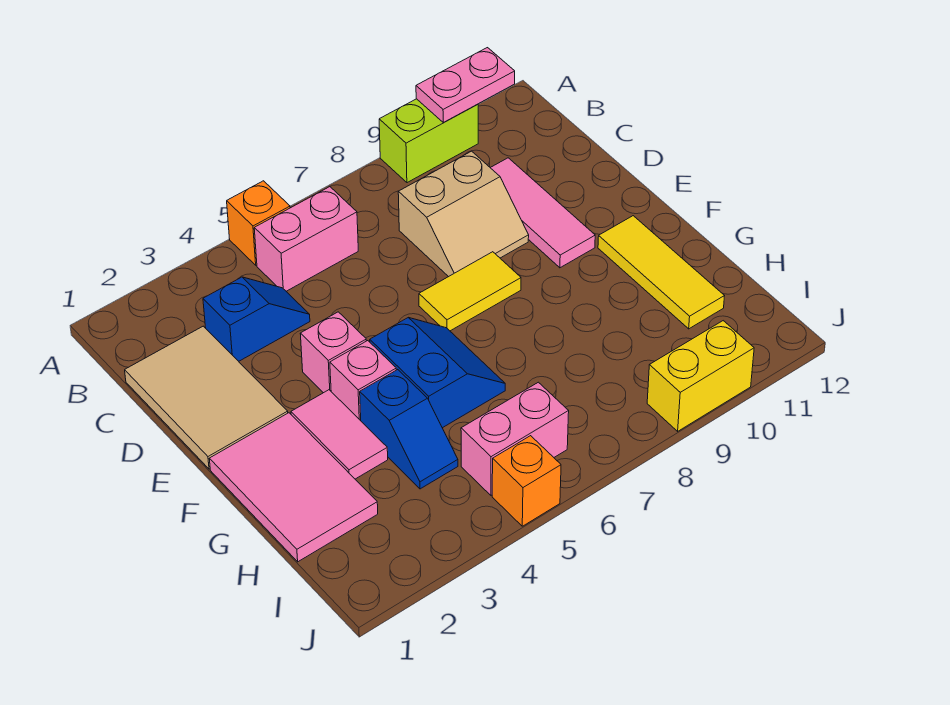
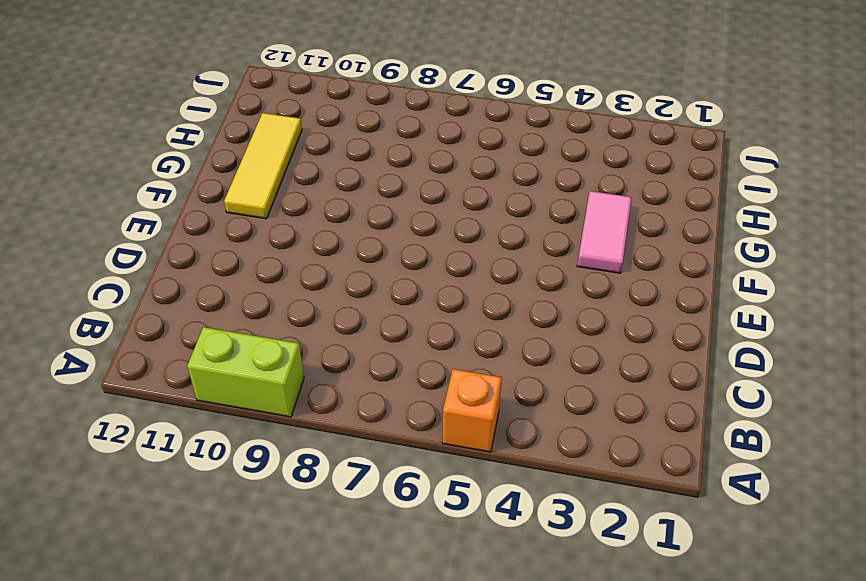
none -> pink 1x2 brick [254,187,358,291]
none -> tan 2x3 tile [125,326,288,469]
none -> blue 1x2 slope [203,277,310,361]

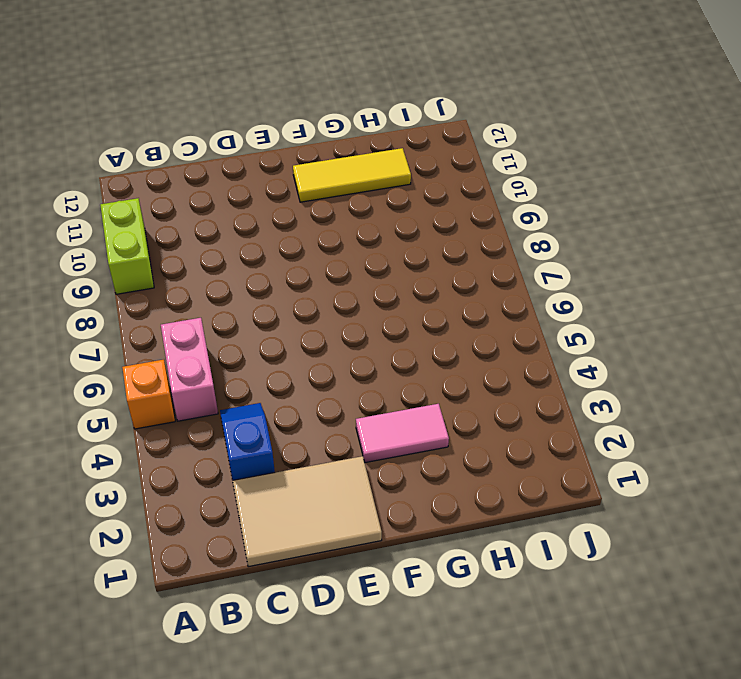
none -> tan 2x2 slope [398,151,529,277]
none -> pink 1x3 tile [490,158,595,268]
none -> pink 1x1 brick [300,312,366,393]

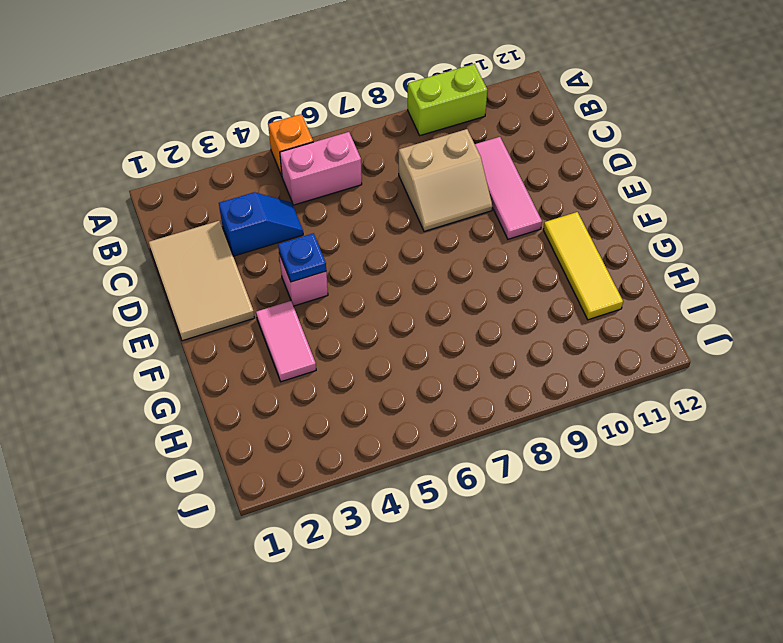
blue 1x1 plate [278,233,326,282] -> none
none -> yellow 1x2 tile [419,252,521,331]
none -> pink 2x3 tile [209,413,378,562]
none -> pink 1x1 brick [330,341,396,421]

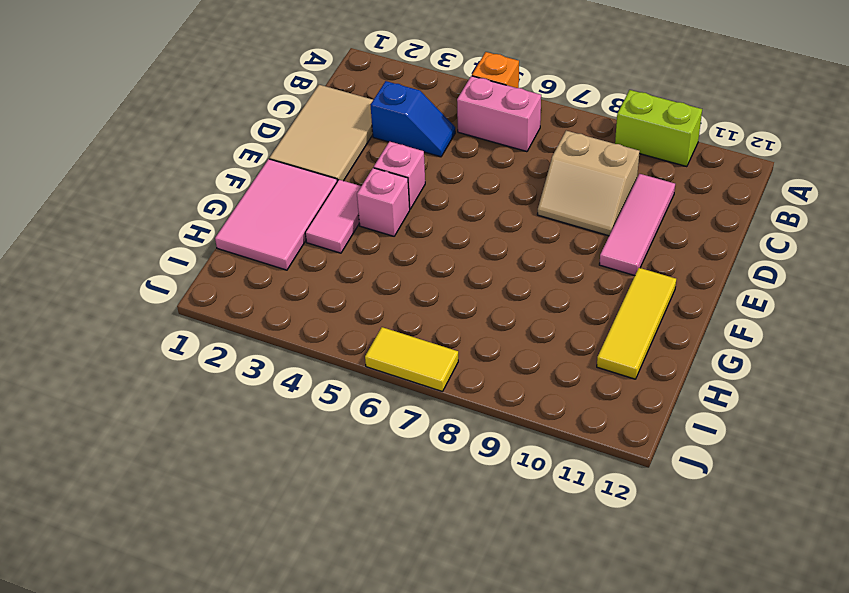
yellow 1x2 tile [365,327,458,392] -> yellow 1x2 tile moved to [419,252,521,331]
none -> blue 2x2 slope [370,318,505,428]
none -> blue 1x2 slope [360,370,458,489]
none -> pink 1x2 brick [461,382,569,495]

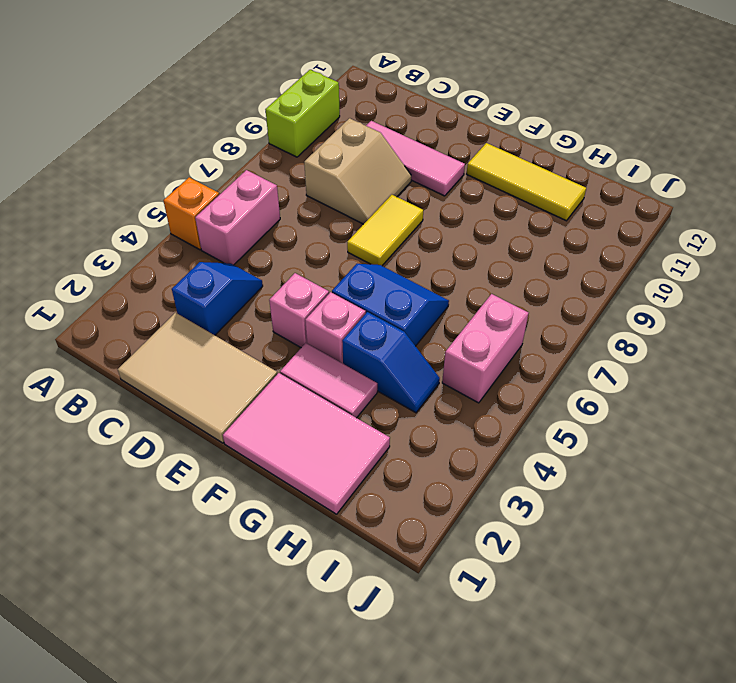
none -> orange 1x1 brick [492,436,561,526]
none -> yellow 1x2 brick [647,321,754,431]
none -> pink 1x2 plate [416,48,515,122]

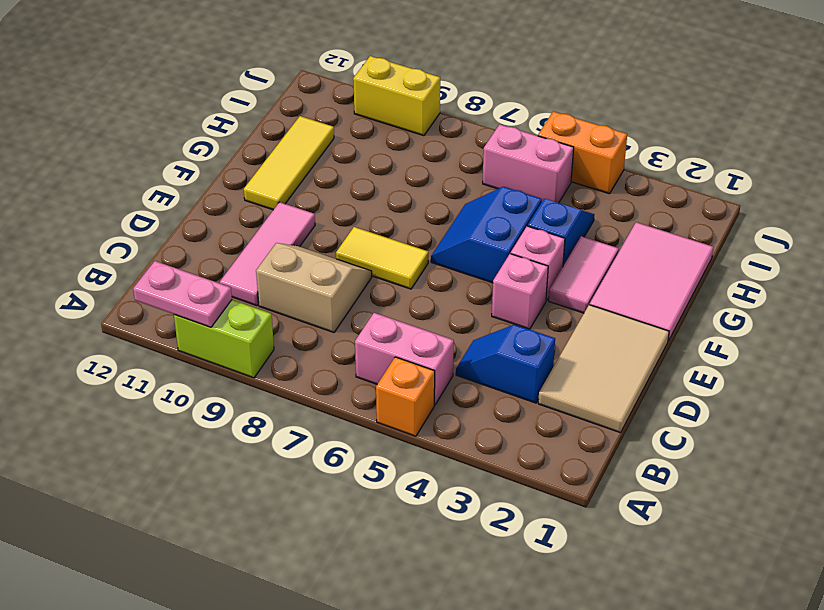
orange 1x2 brick [538,111,627,194] -> orange 1x1 brick [492,436,561,526]

